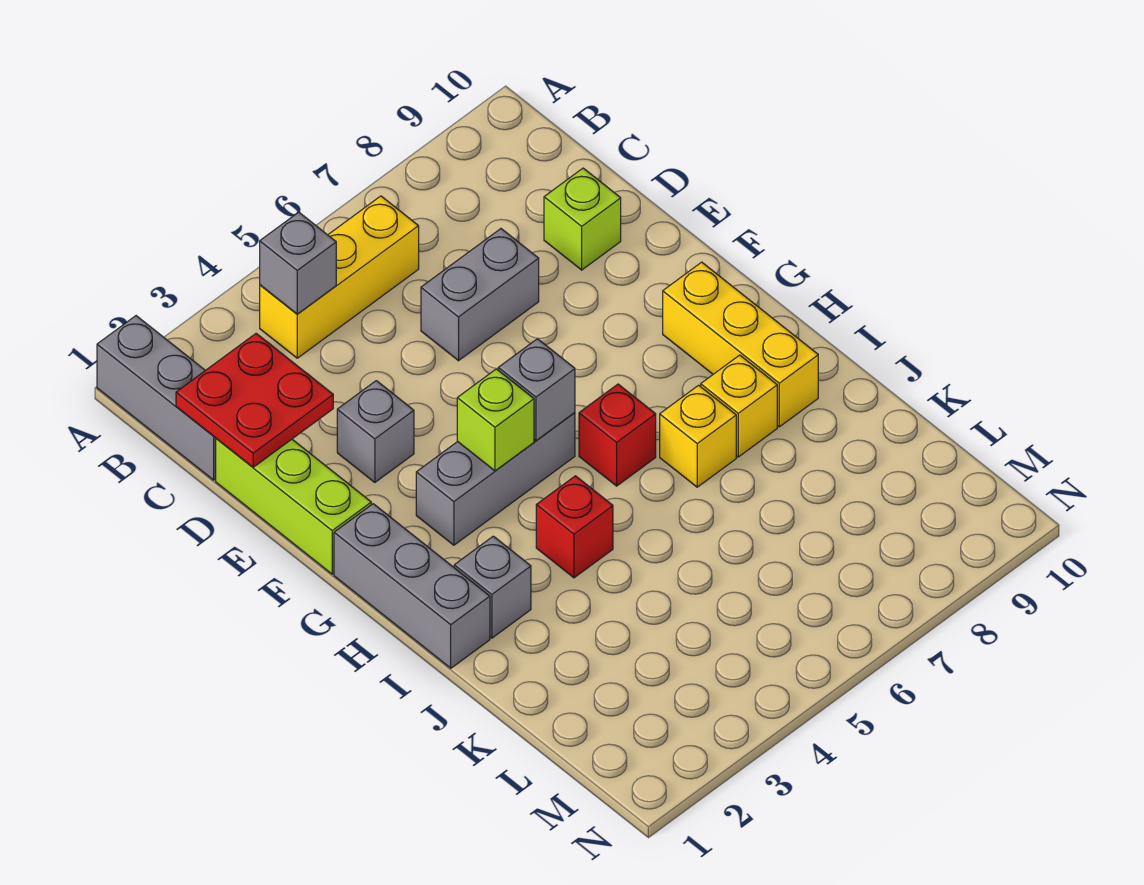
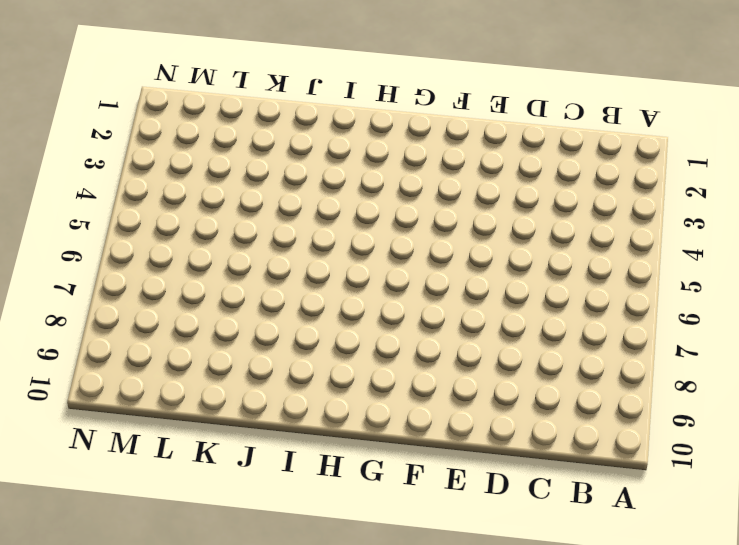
none -> grey 1x3 brick [97,316,216,480]
none -> yellow 1x3 brick [260,196,419,358]
none -> lime 1x3 brick [216,439,371,574]

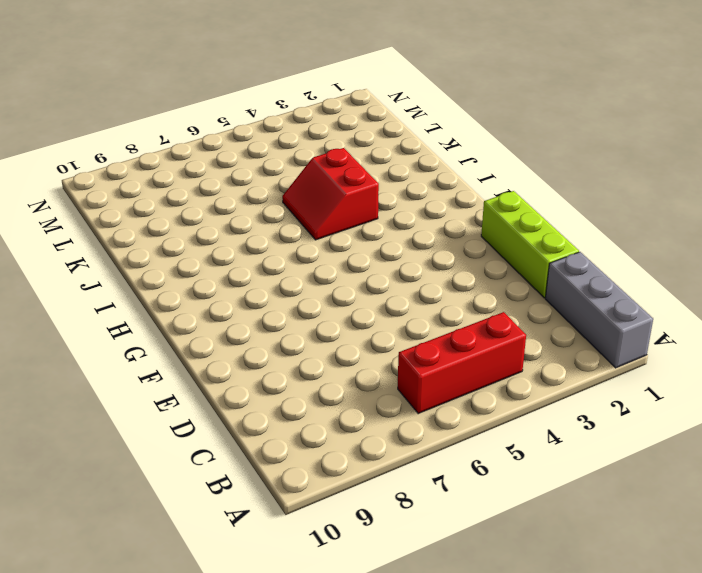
red 1x3 brick [398,312,526,414] -> yellow 1x3 brick [260,196,419,358]
red 2x2 slope [282,148,379,240] -> red 1x1 brick [536,476,613,578]
none -> grey 1x2 brick [421,229,539,361]
none -> lime 1x1 brick [544,168,621,270]
none -> grey 1x1 brick [337,381,414,482]

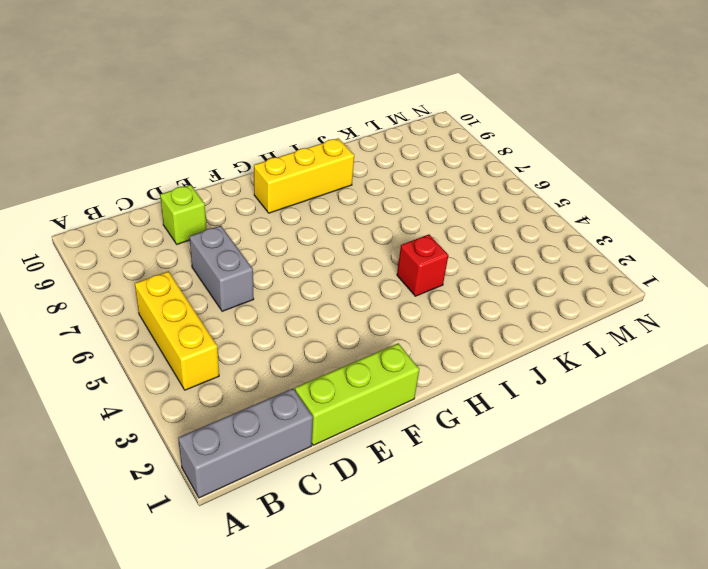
none -> grey 1x1 brick [337,381,414,482]
none -> grey 1x3 brick [334,504,490,668]
none -> grey 1x3 brick [416,413,575,545]

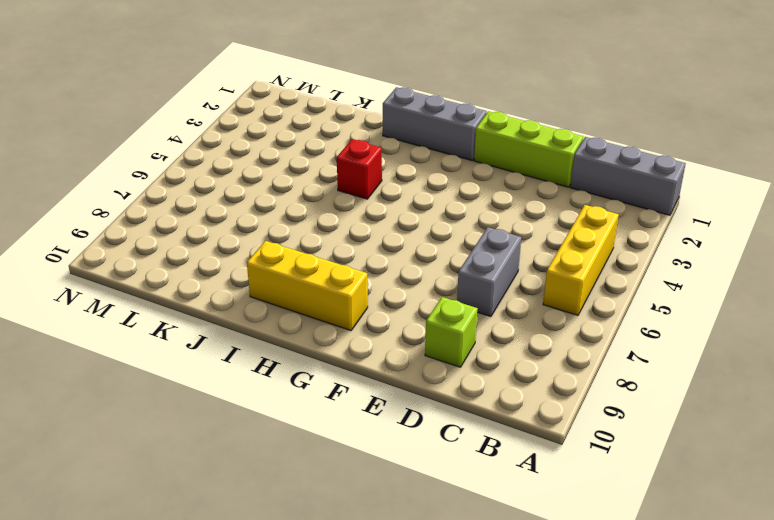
none -> grey 1x1 brick [337,381,414,482]
none -> grey 1x3 brick [416,413,575,545]
none -> red 1x1 brick [579,384,656,486]

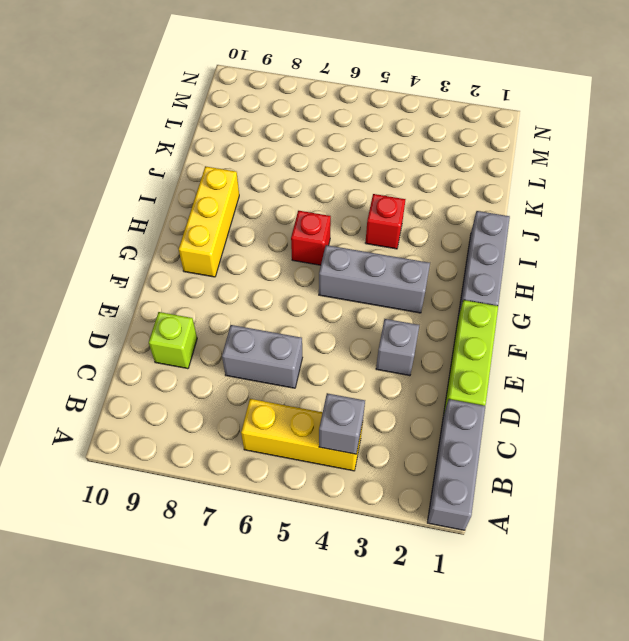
none -> grey 1x1 brick [454,536,531,638]
none -> yellow 1x1 brick [660,385,736,487]
none -> yellow 1x1 brick [701,355,777,457]

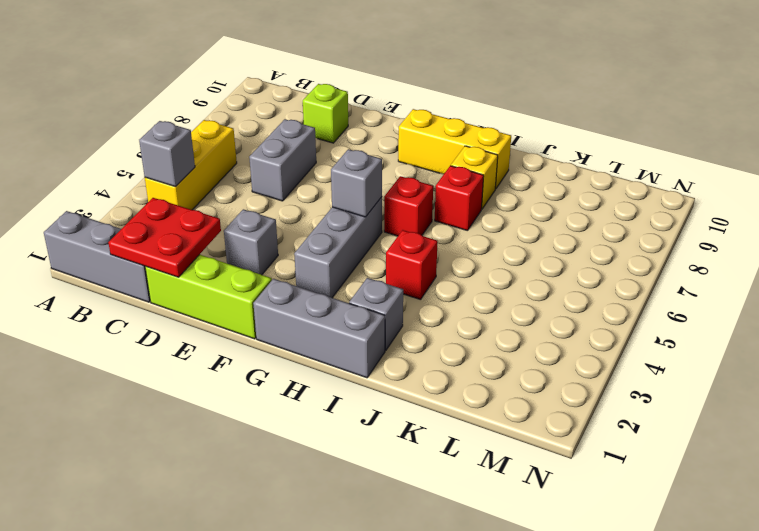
red 1x1 brick [435,166,484,231] -> yellow 1x1 brick [660,385,736,487]
none -> lime 1x1 brick [457,369,534,471]

